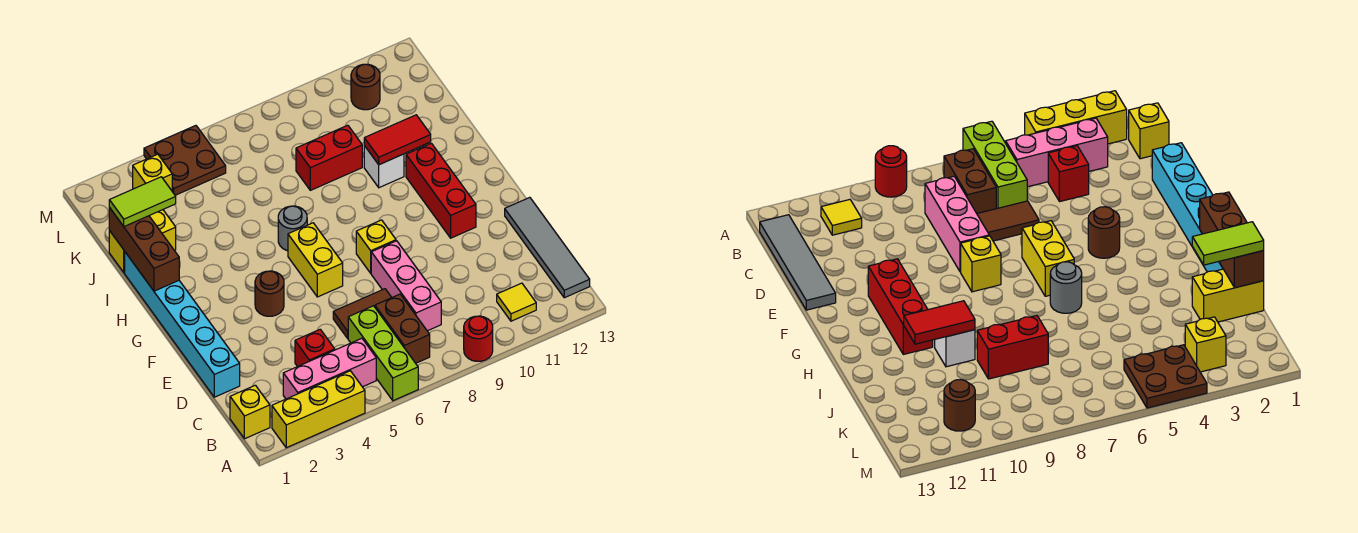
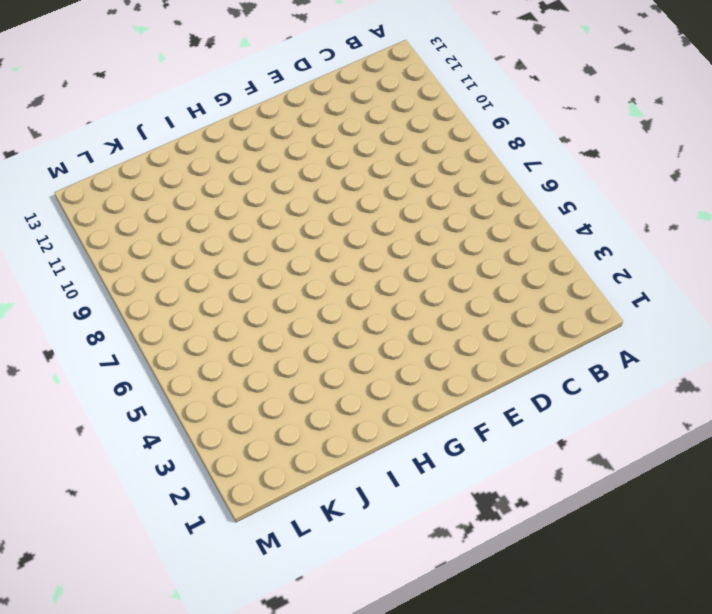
none -> yellow 1x3 brick [272,371,365,448]
none -> lime 1x3 brick [348,306,418,401]
none -> red 1x1 round brick [464,316,493,361]

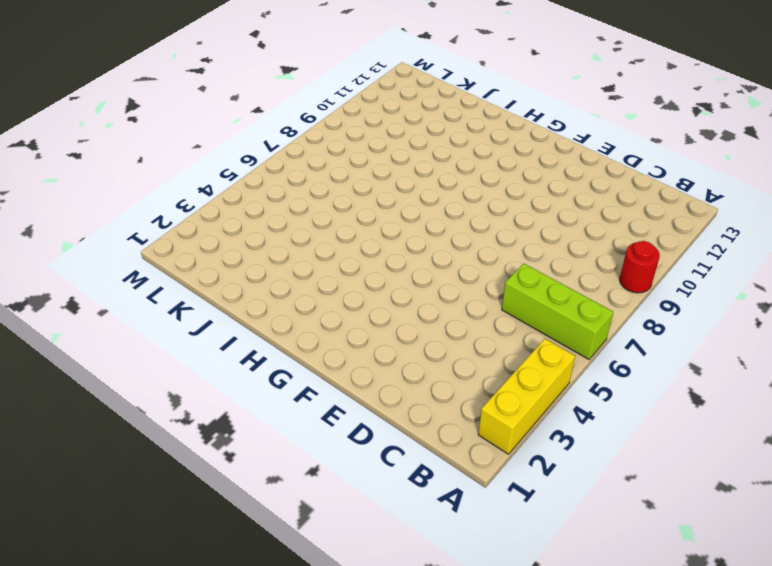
none -> yellow 1x1 brick [230,385,270,439]
none -> pink 1x3 brick [283,338,376,399]
none -> brown 1x2 brick [375,294,430,363]

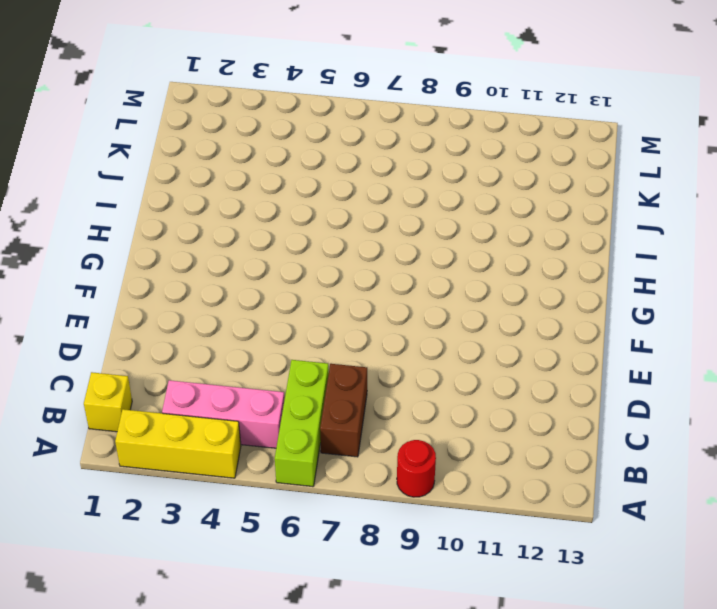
none -> yellow 1x1 tile [497,283,536,321]
none -> grey 1x4 tile [505,197,590,298]
none -> red 1x1 brick [295,329,335,367]

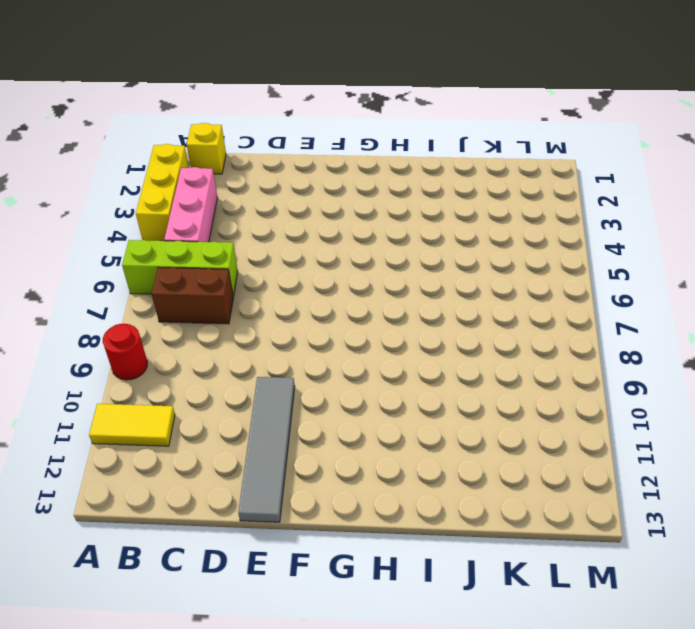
yellow 1x2 tile [89,404,175,446] -> yellow 1x1 tile [497,283,536,321]
grey 1x4 tile [238,377,295,522] -> grey 1x4 tile turned to [505,197,590,298]
none -> red 1x1 brick [295,329,335,367]
none -> pink 1x3 brick [371,241,441,331]
none -> cyan 1x6 brick [125,252,240,397]

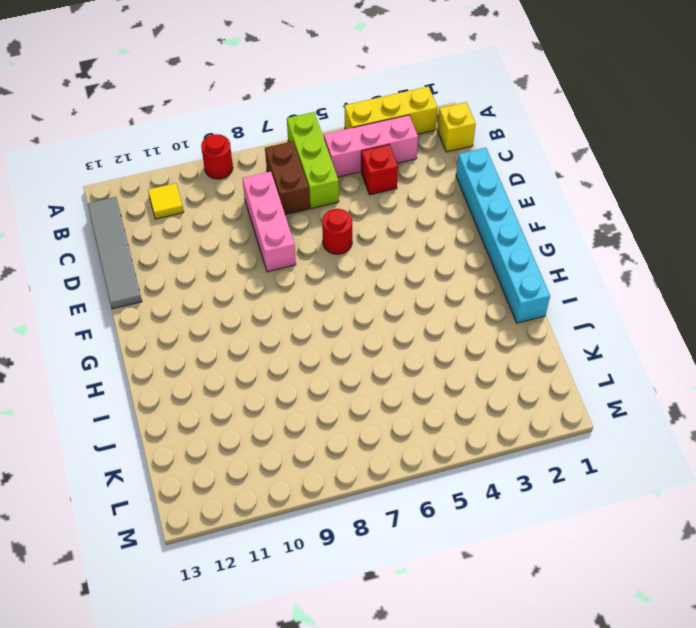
red 1x1 round brick [322,209,352,254] -> none
none -> brown 1x2 tile [333,289,392,338]
none -> brown 1x1 round brick [255,271,284,316]
none -> yellow 1x2 brick [288,223,343,297]

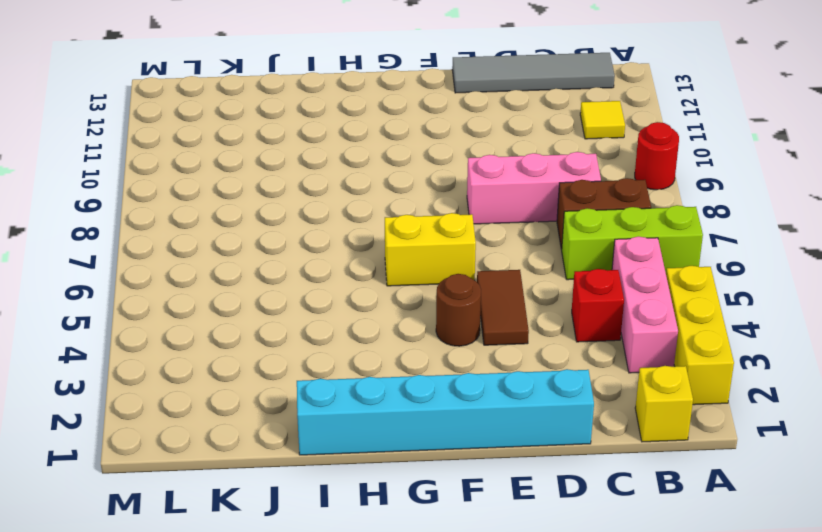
brown 1x2 tile [477,270,529,345] -> brown 1x2 tile moved to [333,289,392,338]
none -> yellow 1x1 brick [356,220,396,273]
none -> red 1x3 brick [406,143,476,238]
none -> grey 1x1 round brick [278,206,307,251]

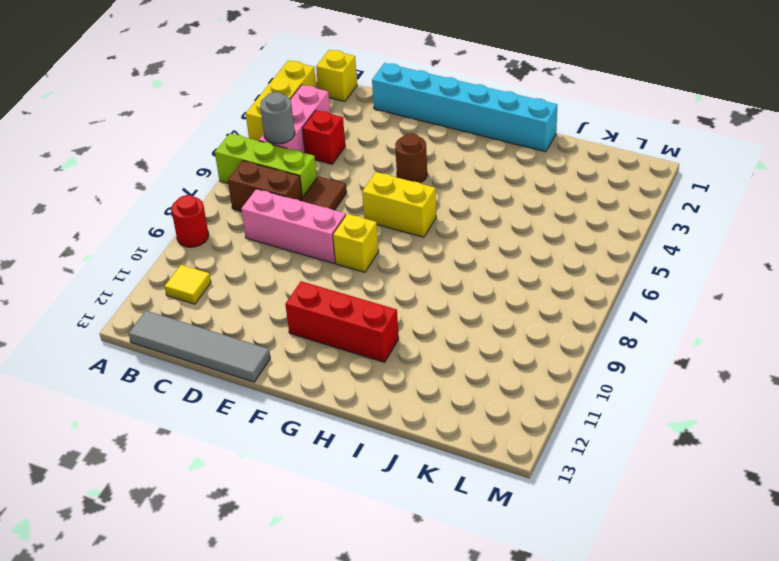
grey 1x1 round brick [260,92,295,144] -> grey 1x1 round brick moved to [278,206,307,251]
none -> white 1x1 brick [364,146,404,188]
none -> yellow 1x2 brick [109,210,176,273]
none -> red 1x2 brick [296,125,362,190]

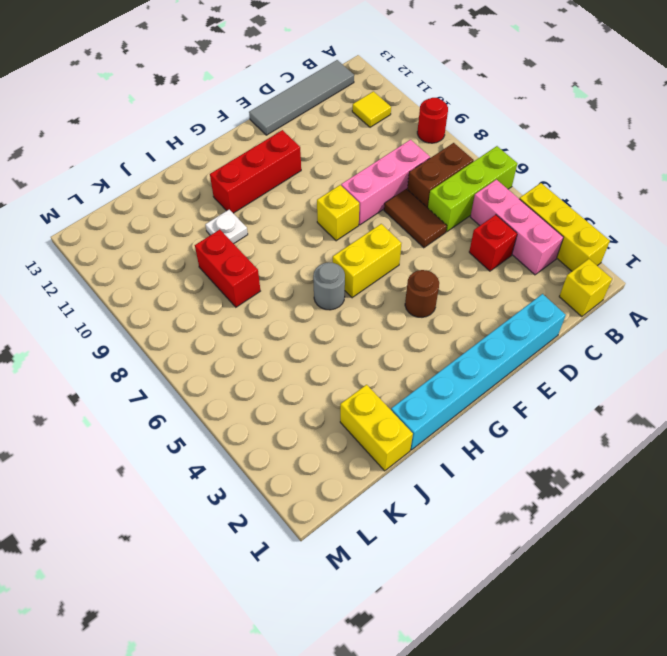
white 1x1 plate [205,210,248,244] -> white 1x1 brick [364,146,404,188]
none -> yellow 1x1 brick [133,154,172,190]
none -> brown 2x2 plate [144,126,226,195]
none -> brown 1x1 round brick [351,64,380,110]

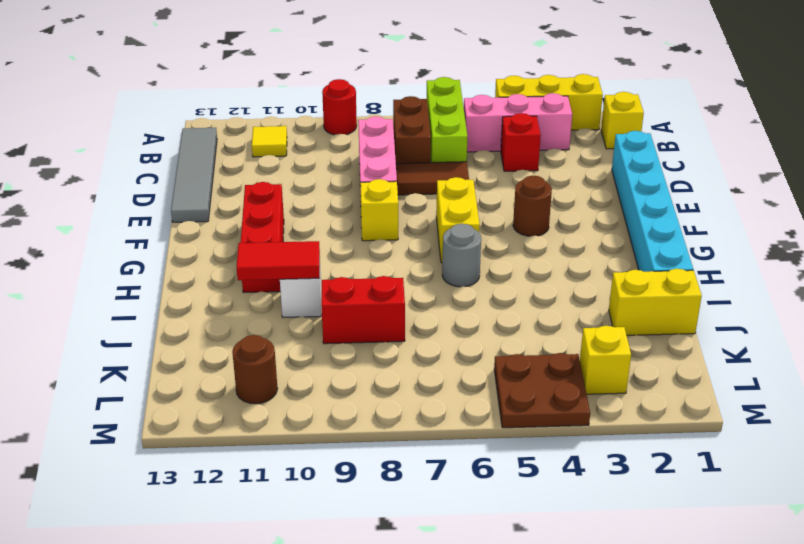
none -> brown 1x3 brick [109,208,179,291]
none -> lime 1x2 tile [109,177,176,226]

